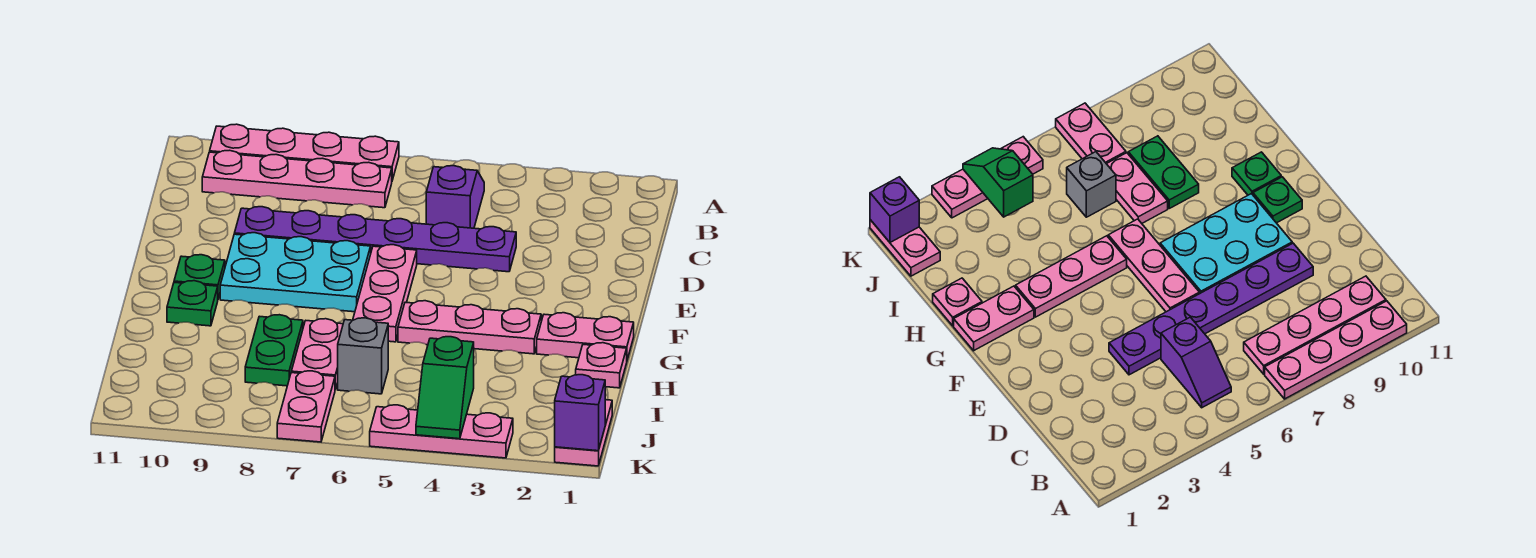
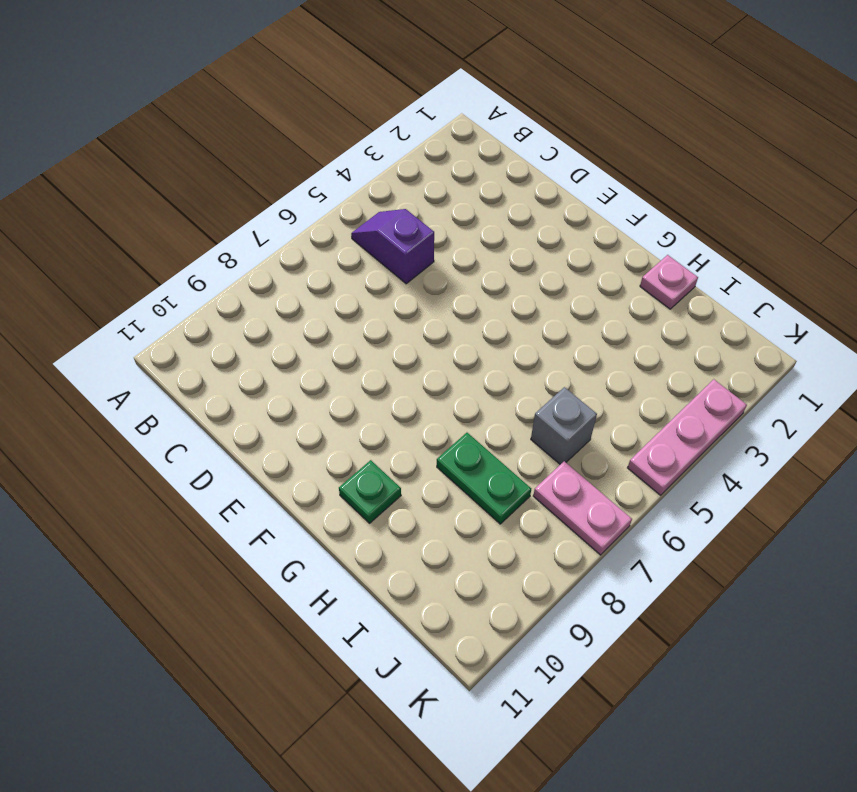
none -> pink 1x4 plate [210,124,399,180]
none -> pink 1x4 plate [202,150,392,208]
none -> purple 1x6 plate [234,207,516,272]

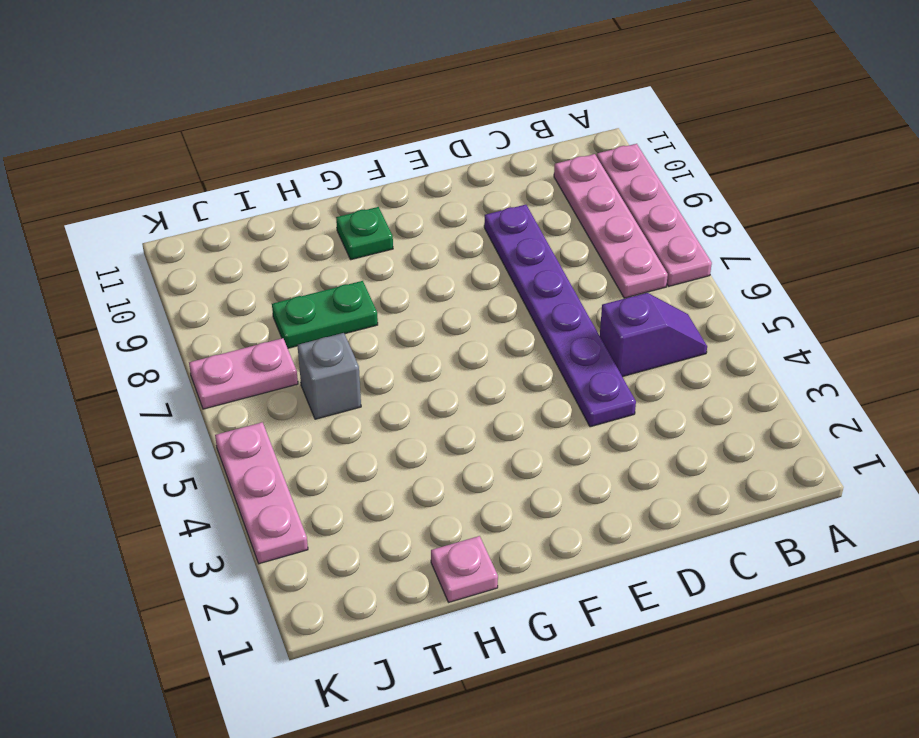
none -> pink 1x3 plate [353,245,417,342]
none -> cyan 2x3 plate [220,233,371,312]
none -> green 1x1 plate [174,255,225,298]

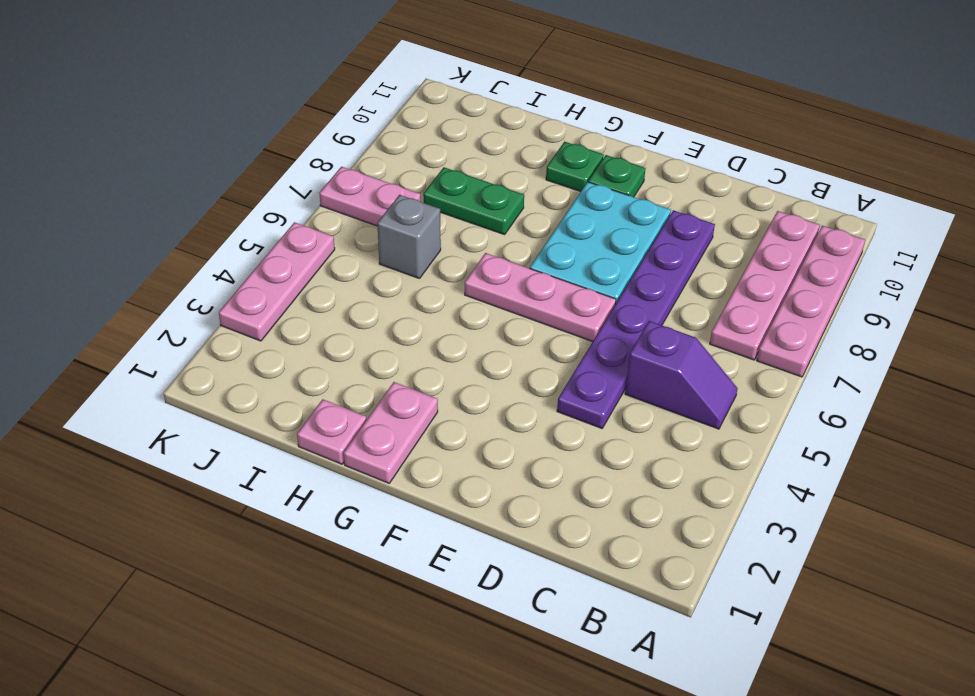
none -> pink 1x3 plate [398,301,541,354]
none -> pink 1x2 plate [291,319,343,390]
none -> pink 1x2 plate [555,400,612,466]

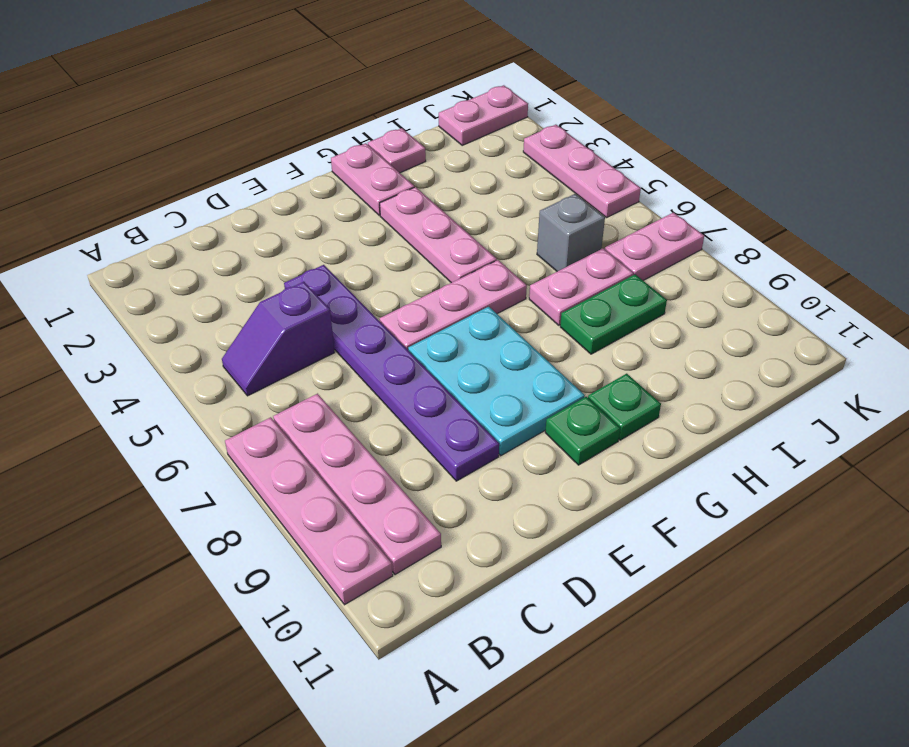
none -> green 1x2 slope [416,337,474,439]
none -> purple 1x1 brick [555,375,605,451]

